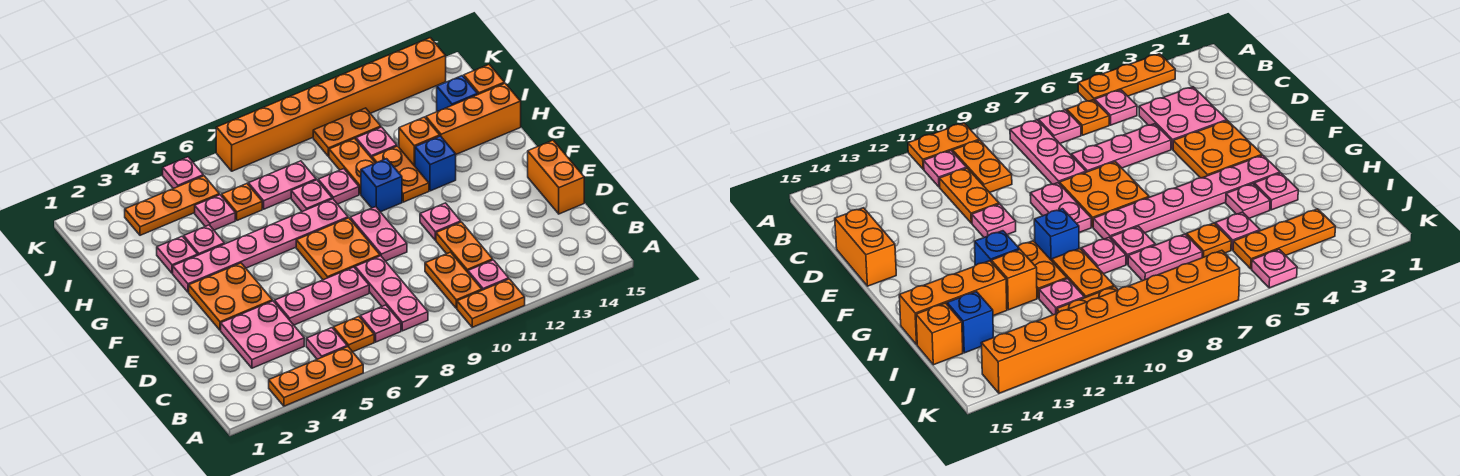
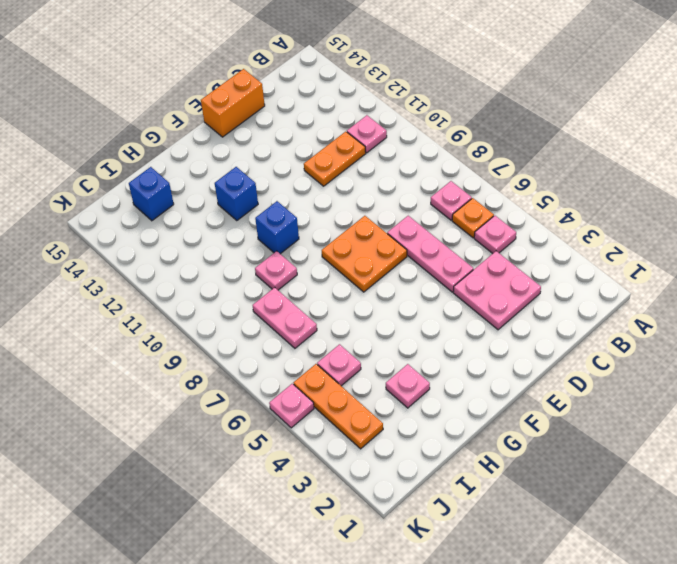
none -> orange 1x3 plate [269,347,363,406]
none -> orange 1x2 plate [457,279,525,327]
none -> pink 1x3 plate [355,256,428,331]
none -> orange 1x2 plate [425,252,482,308]

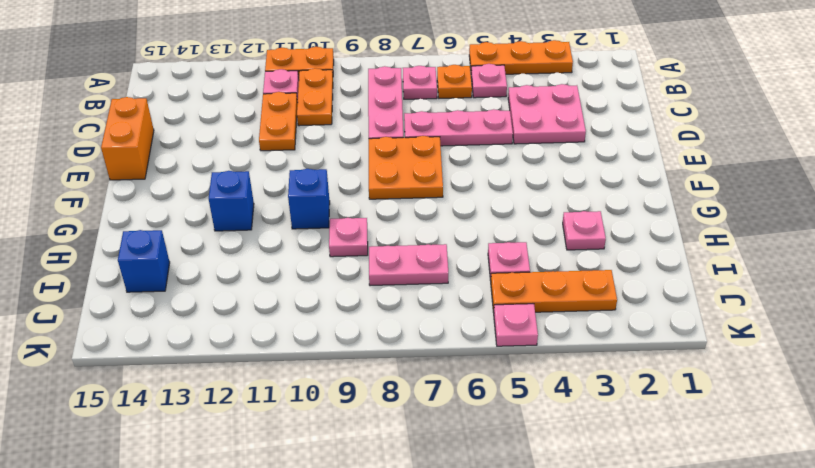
none -> orange 2x2 plate [189,263,272,330]
none -> pink 1x2 plate [350,207,407,261]
none -> pink 1x1 plate [420,203,461,240]
none -> pink 1x6 plate [173,199,348,292]

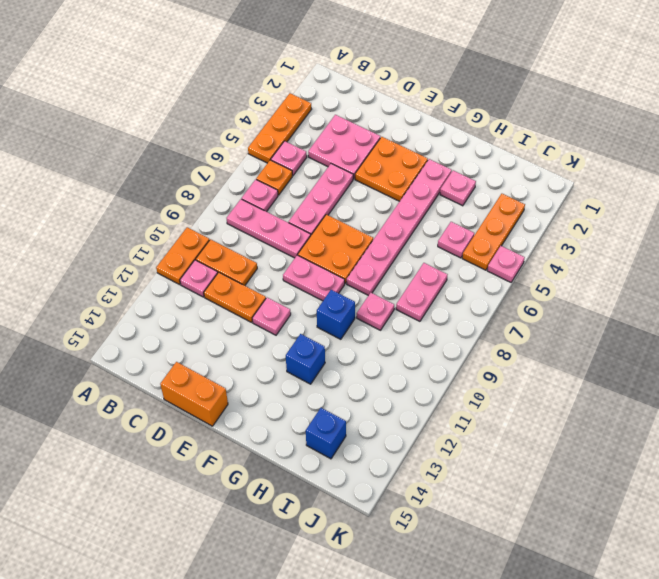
none -> orange 1x2 plate [372,146,429,202]
none -> pink 1x1 plate [184,225,225,255]
none -> pink 1x1 plate [291,180,332,212]
none -> orange 1x2 plate [329,138,375,194]

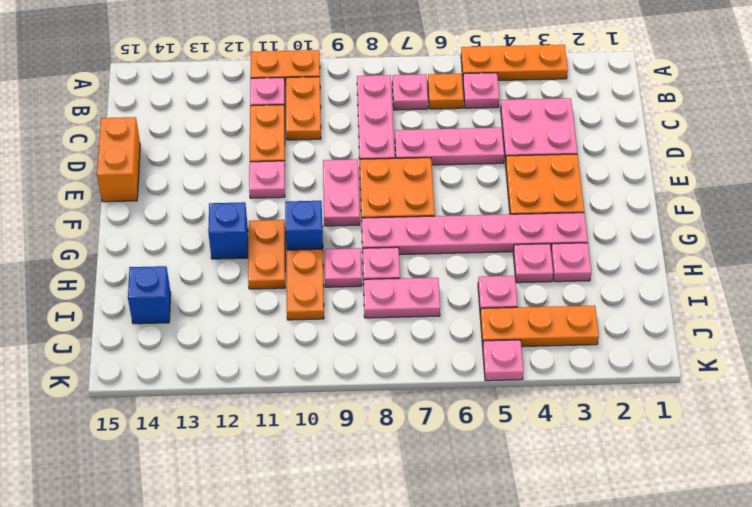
none -> orange 1x1 brick [399,117,440,166]
none -> orange 1x3 brick [426,83,521,154]
none -> orange 1x1 plate [222,184,262,220]
none -> pink 1x1 plate [356,127,397,158]

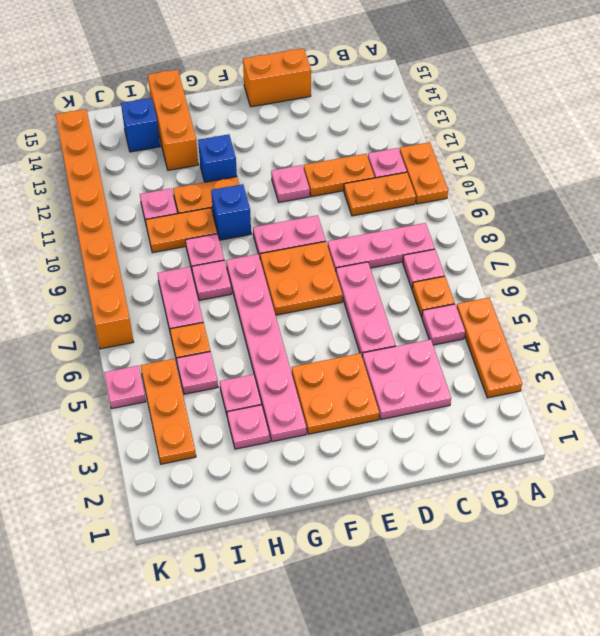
none -> orange 1x1 brick [399,117,440,166]
none -> orange 1x1 brick [464,64,505,94]
none -> orange 1x2 plate [313,108,381,157]

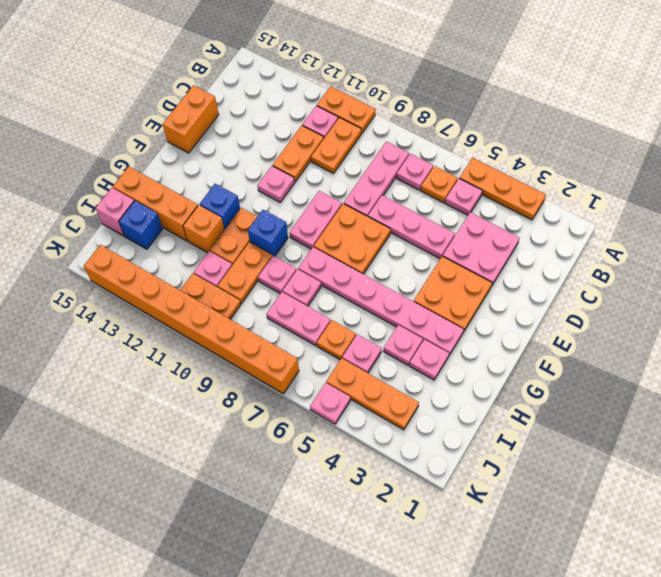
pink 1x1 brick [96,188,134,236] -> orange 1x1 brick [464,64,505,94]

